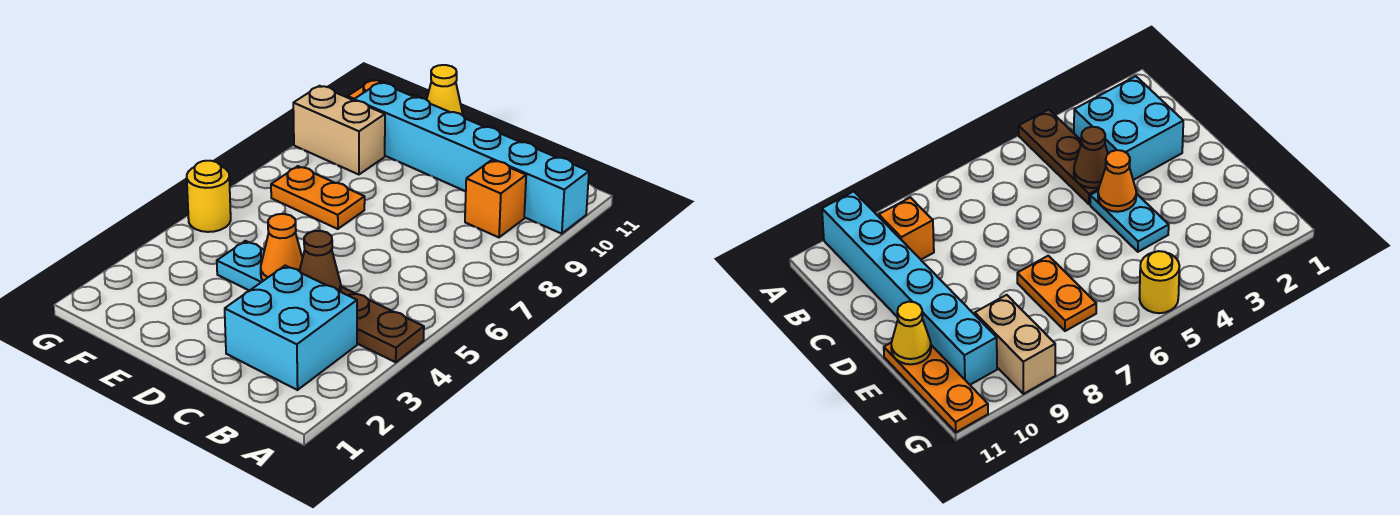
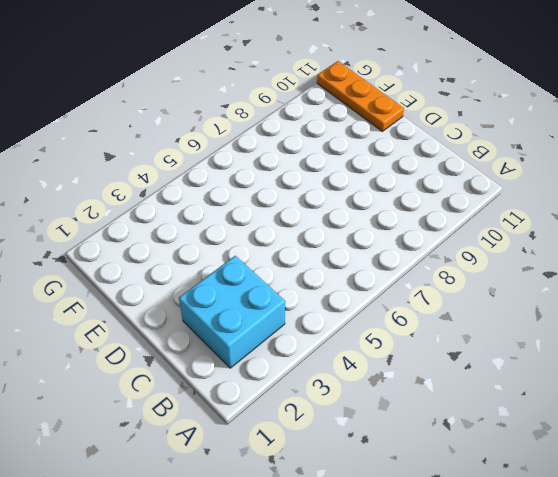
none -> brown 1x3 plate [341,287,424,362]
none -> cyan 1x6 brick [354,82,589,234]
none -> orange 1x1 brick [465,160,526,237]

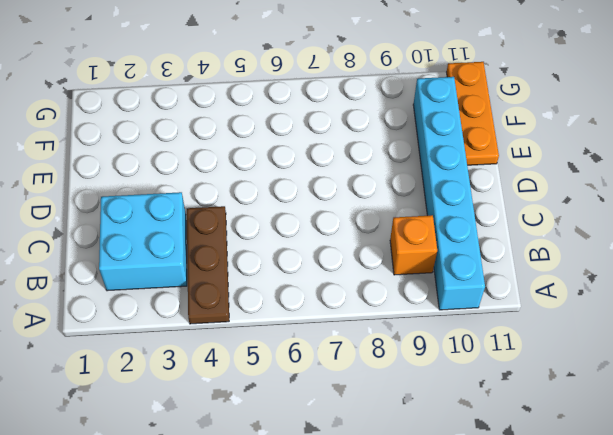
none -> cyan 1x2 plate [217,241,264,291]
none -> orange 1x2 plate [271,166,365,229]
none -> tan 1x2 brick [293,86,385,175]

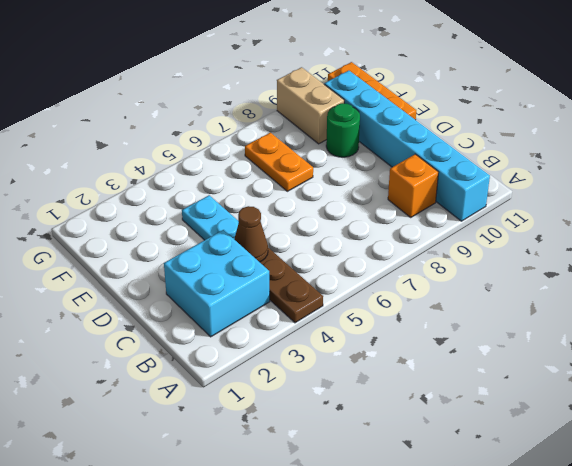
green 1x1 round brick [326,103,360,157] -> none
none -> yellow 1x1 round brick [187,161,231,232]
none -> orange 1x1 cone [261,214,303,281]
none -> yellow 1x1 cone [427,65,463,115]

